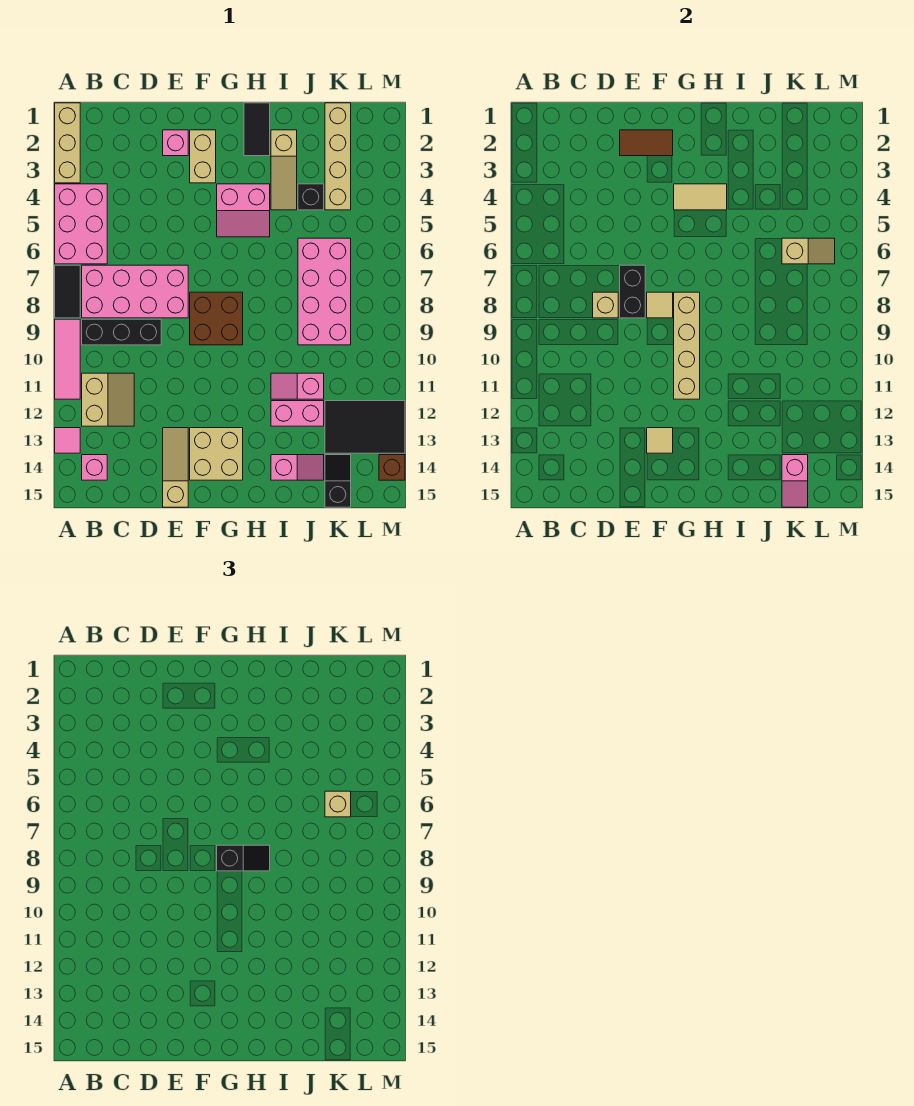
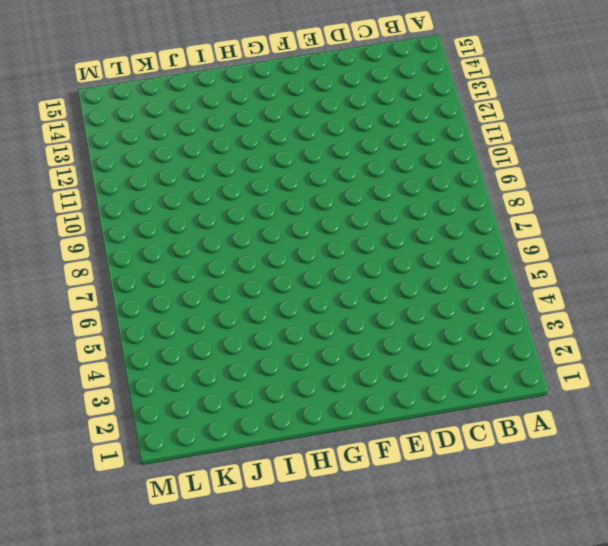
none -> tan 1x3 brick [55,103,80,183]
none -> pink 2x3 brick [55,184,107,264]
none -> black 1x2 tile [55,265,80,318]
none -> pink 1x3 tile [55,319,80,399]

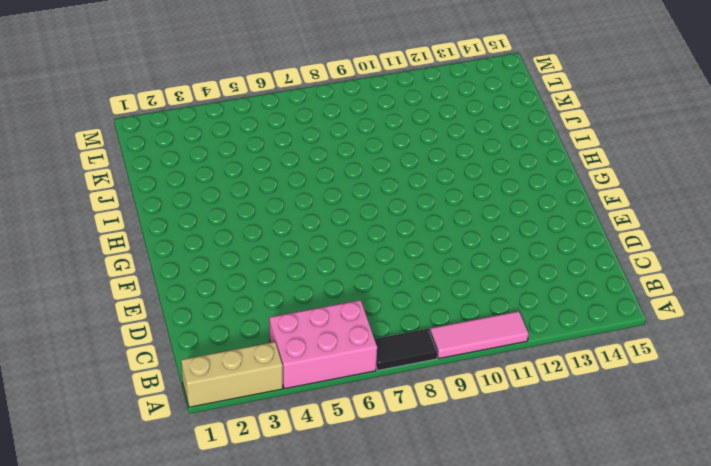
none -> pink 1x1 tile [55,428,80,453]
none -> pink 2x4 brick [82,265,188,318]
none -> black 1x3 brick [82,319,161,345]
none -> tan 2x2 slope [82,373,134,426]

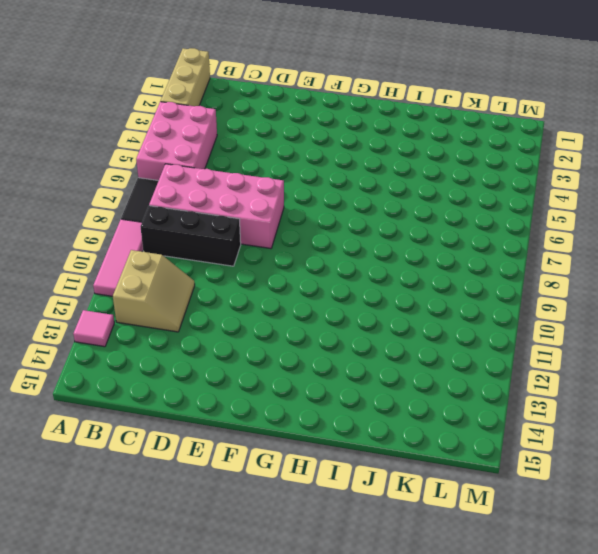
none -> pink 1x1 brick [82,455,107,480]
none -> pink 1x1 brick [163,130,188,156]
none -> tan 1x3 slope [163,428,188,507]
none -> tan 1x2 brick [190,130,216,183]

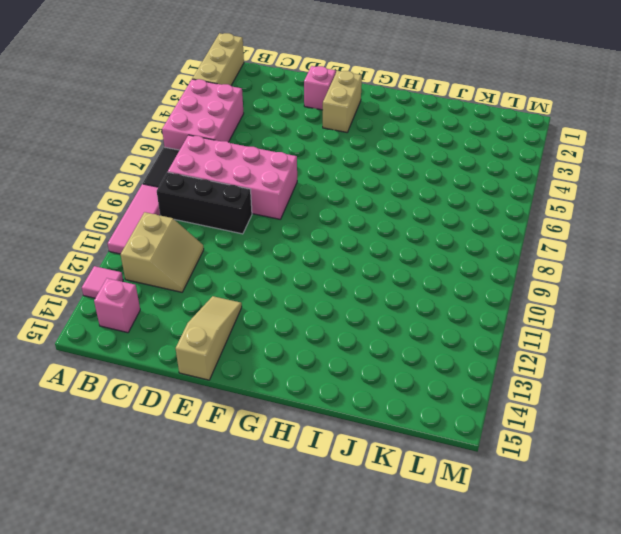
none -> brown 2x2 brick [190,292,243,345]
none -> tan 2x2 brick [190,428,243,480]
none -> pink 2x2 slope [217,184,270,237]
none -> black 1x2 tile [244,103,270,156]

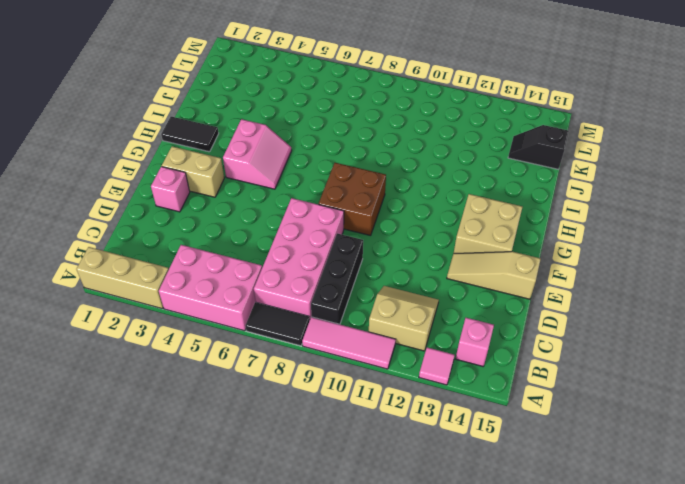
none -> tan 1x3 slope [271,130,297,210]
none -> pink 1x2 slope [271,373,324,399]
none -> pink 1x2 brick [271,401,324,426]
none -> pink 1x2 slope [271,455,324,480]

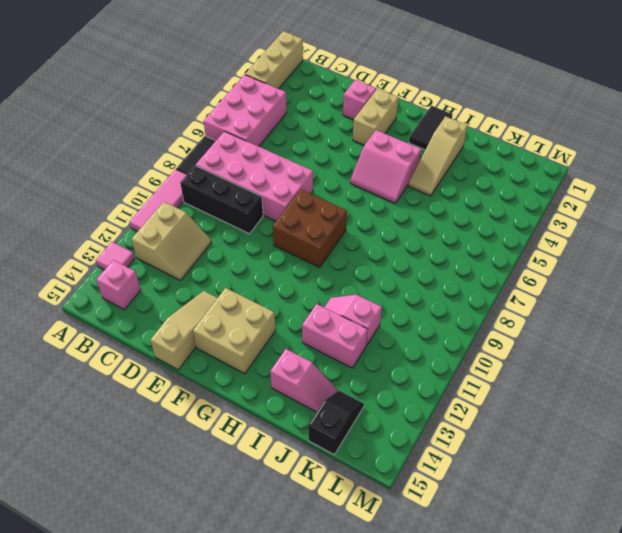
none -> black 1x1 brick [298,184,324,210]
none -> pink 2x4 brick [298,238,351,345]
none -> tan 1x4 brick [325,103,351,210]
none -> black 2x3 tile [325,401,405,453]

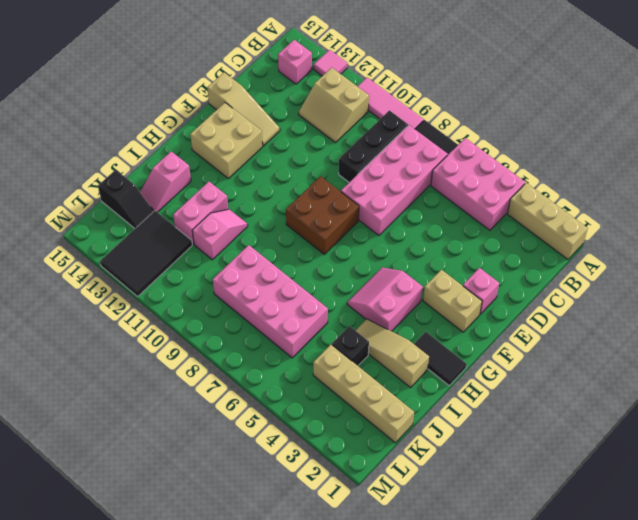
none -> brown 1x1 brick [379,455,405,480]
none -> tan 1x1 brick [593,292,618,318]
none -> brown 1x2 tile [620,130,673,156]
none -> black 1x2 brick [620,265,645,318]

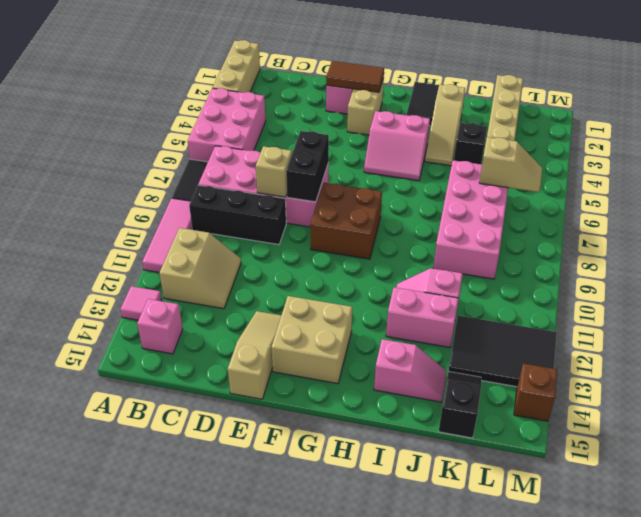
none -> tan 1x1 tile [647,292,673,318]
none -> tan 1x1 tile [647,428,673,453]
none -> tan 1x2 tile [674,184,727,210]
none -> tan 1x4 brick [674,292,700,399]

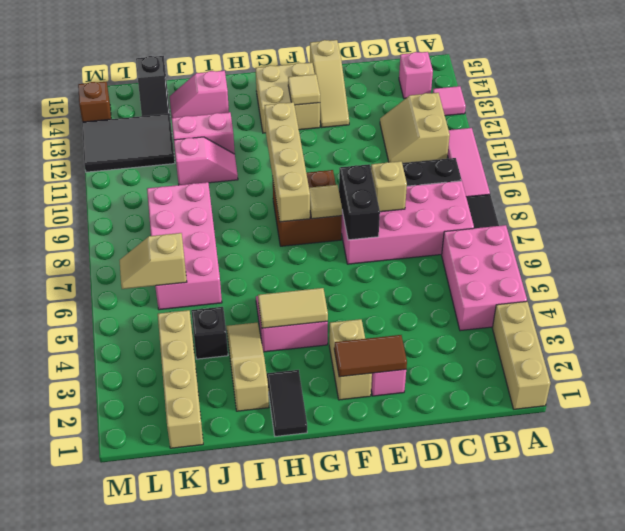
none -> pink 1x2 slope [782,455,808,507]
none -> black 1x2 slope [217,845,270,871]
none -> tan 1x1 brick [325,791,351,817]

